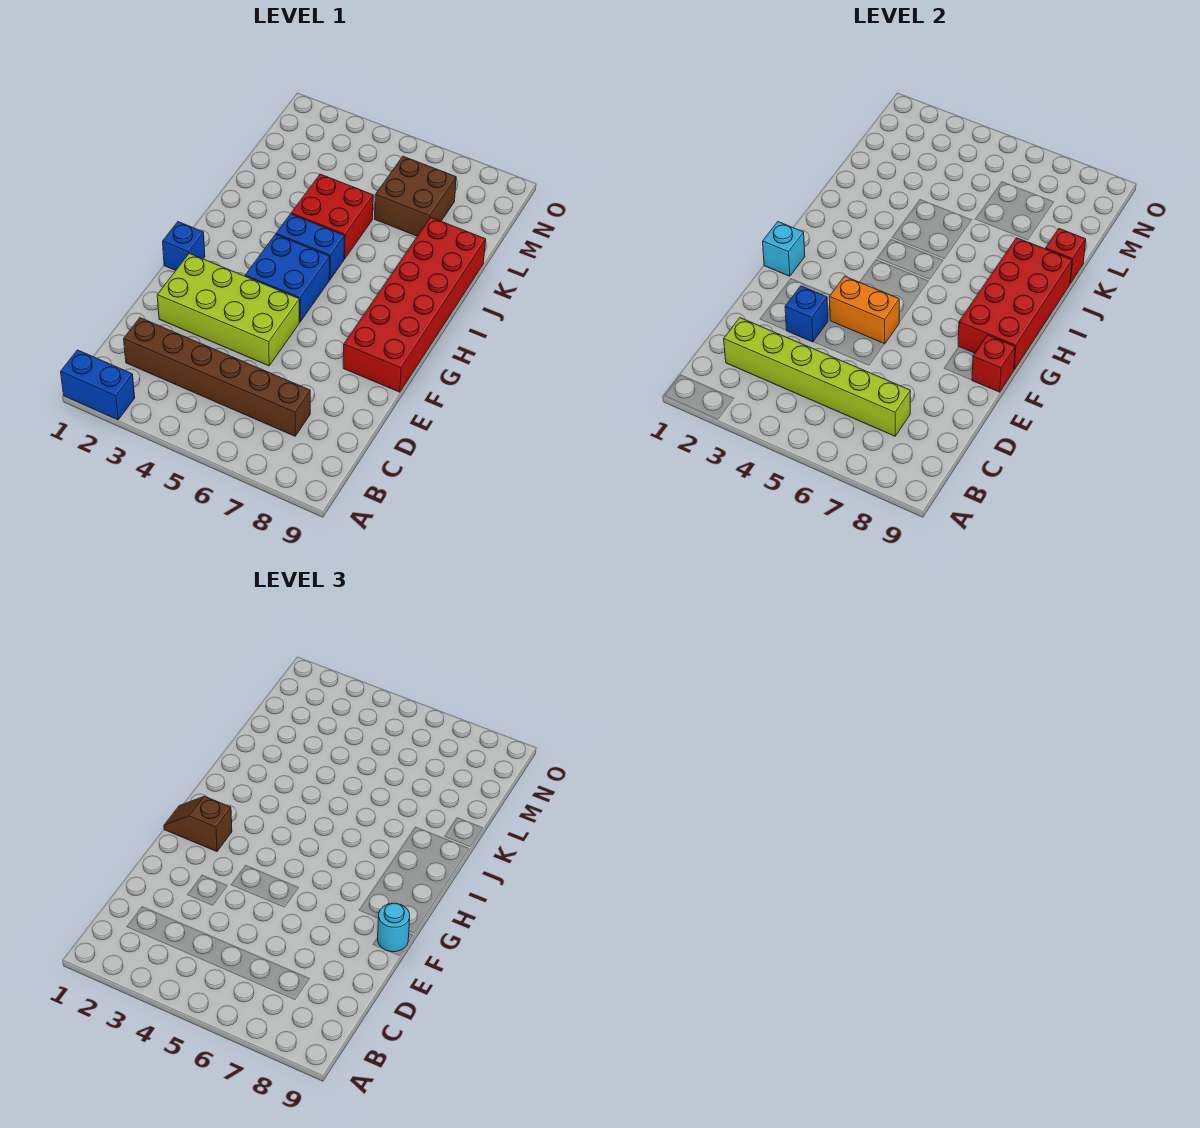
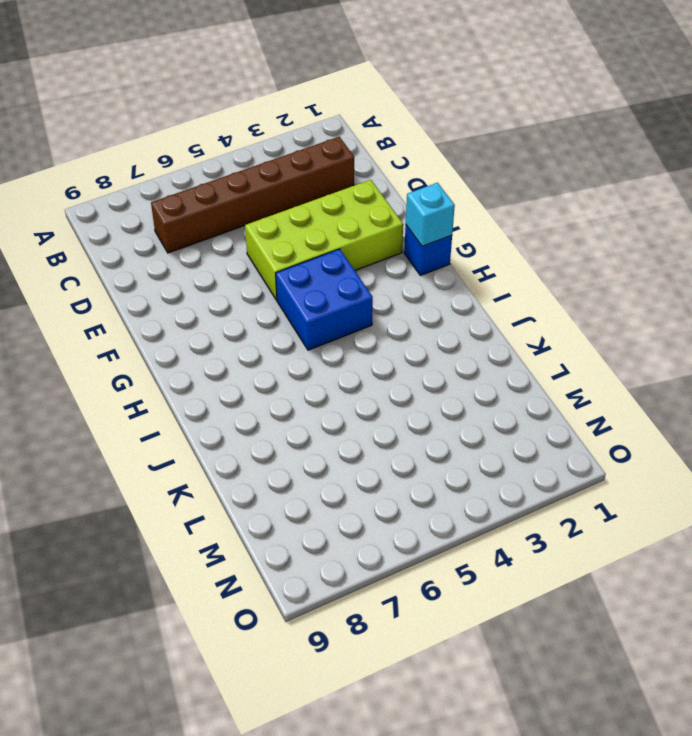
none -> blue 1x2 brick [61,350,135,420]
none -> red 2x6 brick [343,217,486,392]
none -> blue 1x2 brick [276,214,345,280]

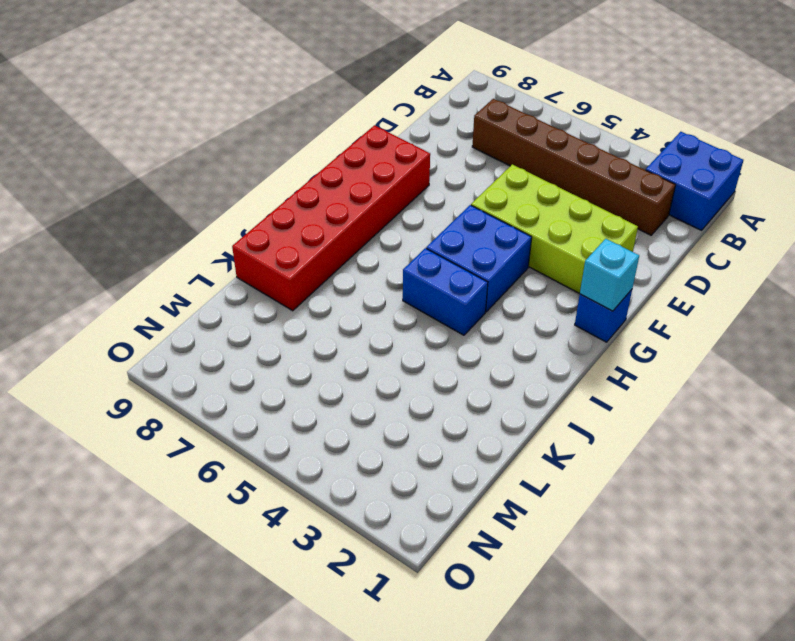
blue 2x2 brick [646,132,743,230] -> blue 1x2 brick [61,350,135,420]
none -> red 2x2 brick [291,174,373,259]
none -> brown 2x2 brick [375,156,456,236]
none -> lime 1x6 brick [724,318,910,436]

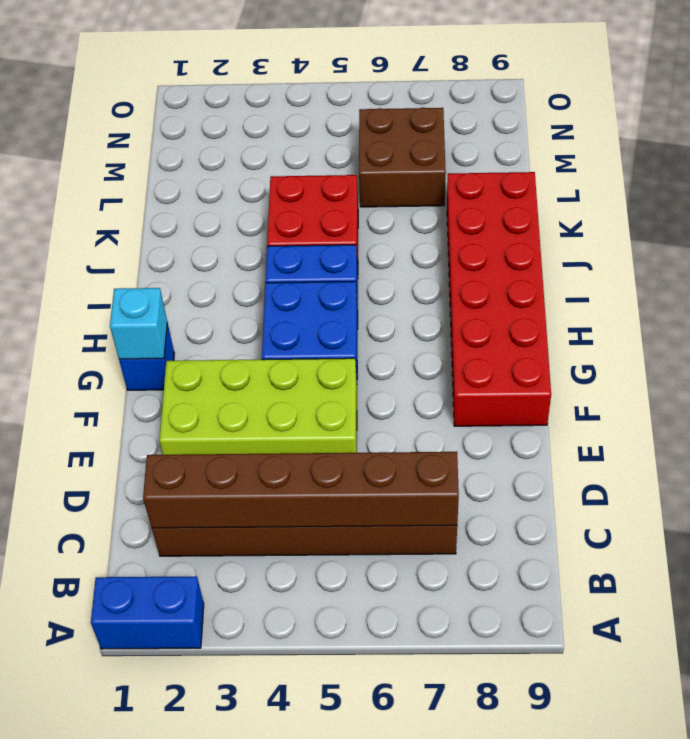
brown 1x6 brick [143,452,459,528] -> lime 1x6 brick [724,318,910,436]
none -> blue 1x1 brick [785,286,828,342]
none -> orange 1x2 brick [829,276,899,344]
none -> red 1x1 brick [972,335,1015,392]

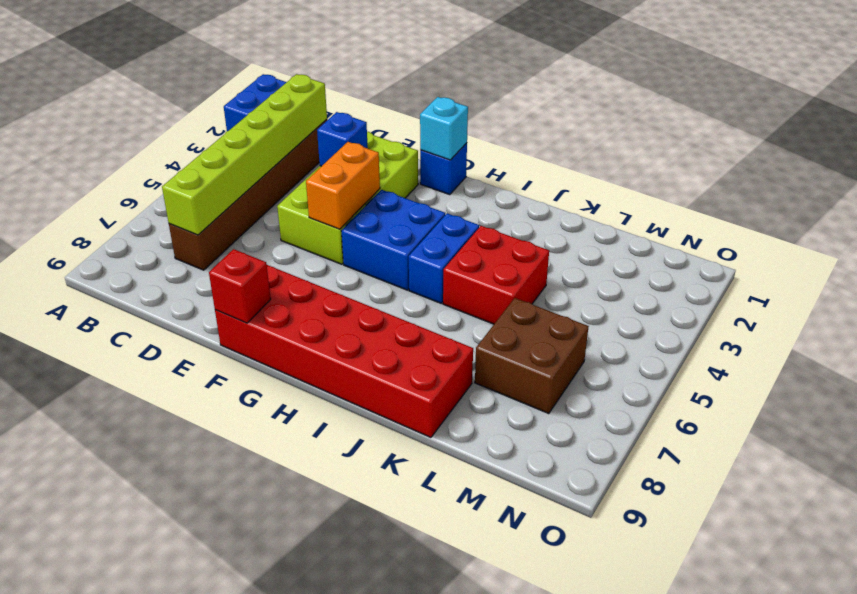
none -> red 2x4 brick [958,238,1072,369]
none -> red 1x1 brick [1046,229,1086,283]
none -> cyan 1x1 round brick [378,903,410,952]

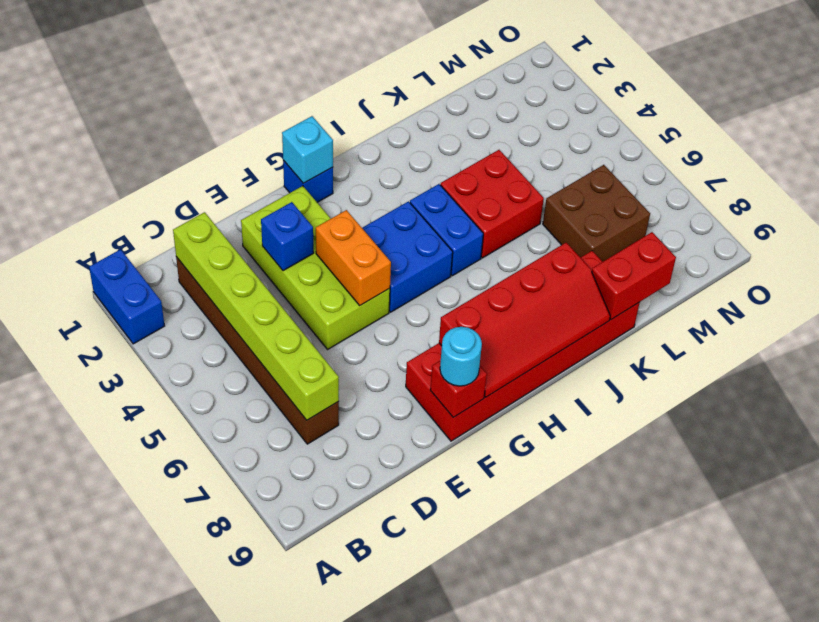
red 2x4 slope [439,243,610,397] -> red 2x4 brick [958,238,1072,369]
red 1x2 brick [592,232,676,320] -> red 1x1 brick [1046,229,1086,283]
none -> brown 1x2 slope [164,796,232,852]

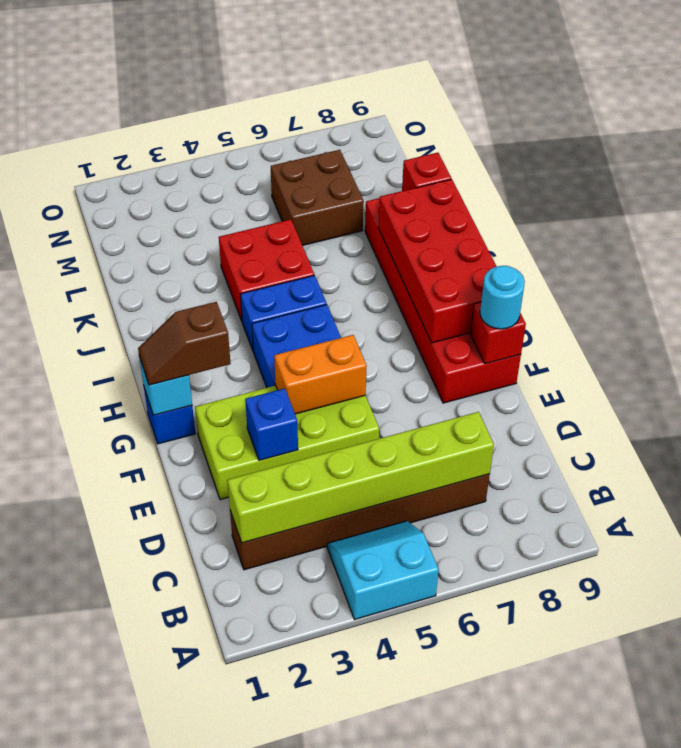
cyan 2x2 slope [327,521,439,620] -> none
none -> blue 1x2 brick [61,350,135,420]

